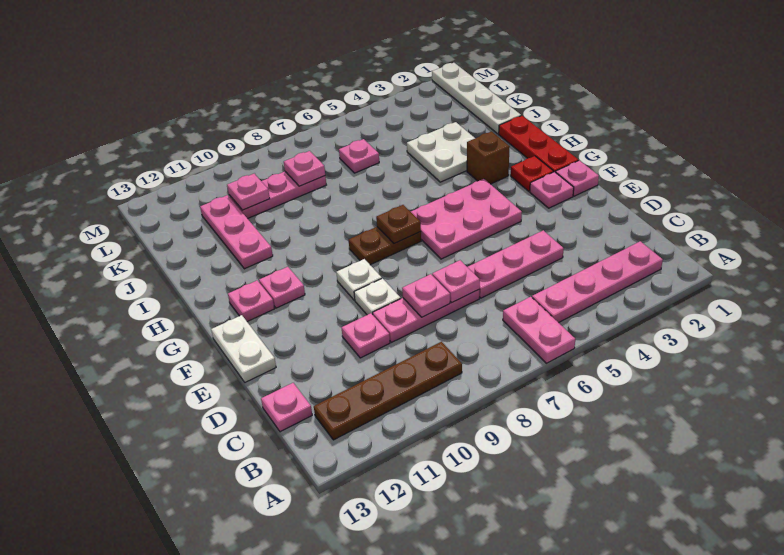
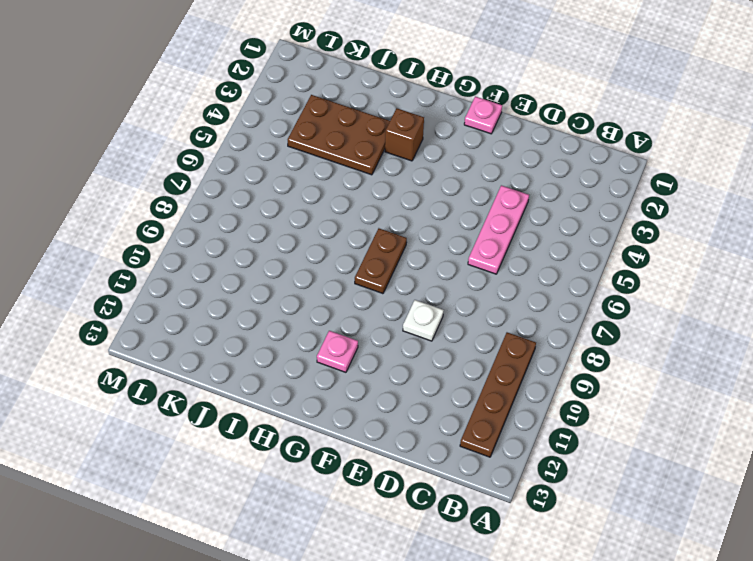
brown 2x3 plate [288,95,390,175] -> white 2x2 plate [407,122,475,182]
none -> pink 1x2 plate [503,297,575,363]
none -> pink 1x4 plate [532,241,663,323]
none -> pink 1x1 plate [261,383,312,432]

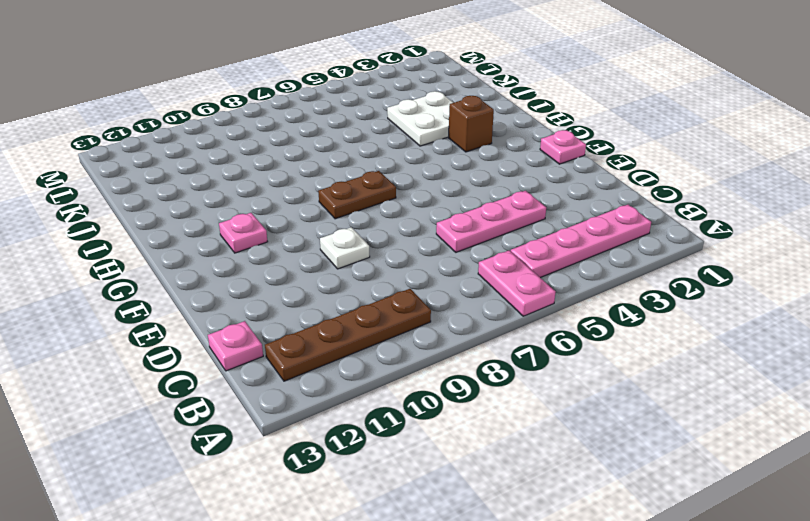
none -> pink 1x3 plate [373,290,479,342]
none -> pink 1x1 plate [342,313,390,358]
none -> white 1x2 plate [211,315,276,382]

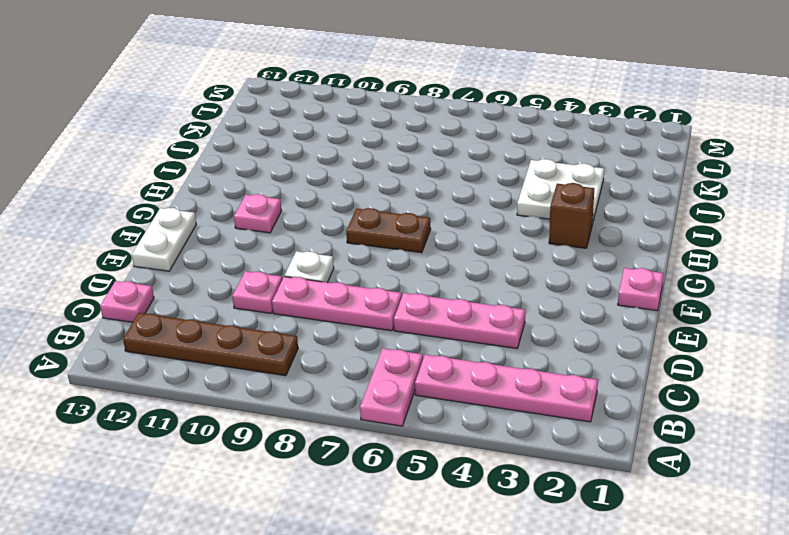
none -> pink 1x1 plate [530,172,574,208]
none -> pink 2x3 plate [411,179,522,259]
none -> white 1x1 plate [336,259,382,300]

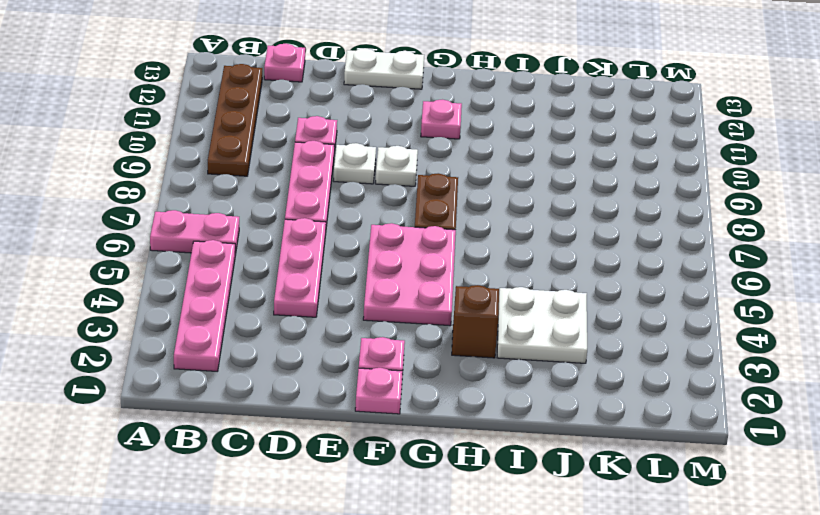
none -> red 1x3 plate [499,116,578,172]
none -> red 1x1 plate [511,156,553,191]
none -> pink 1x1 plate [228,280,274,322]

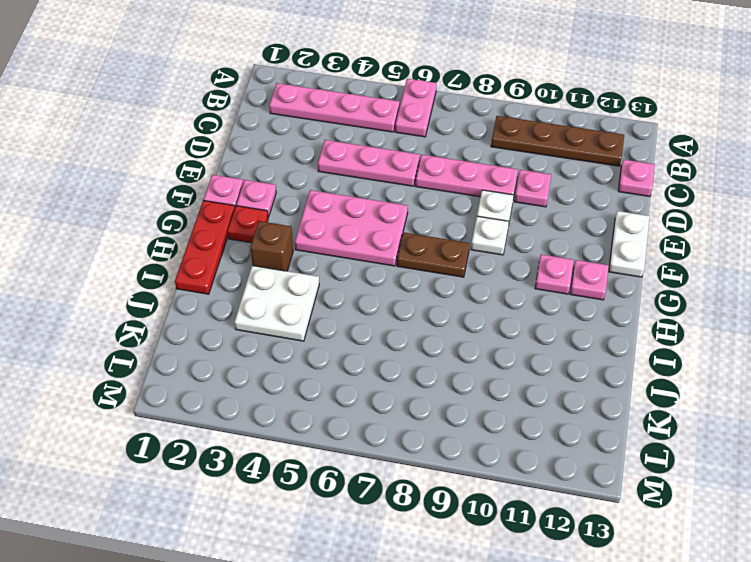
none -> pink 1x3 plate [200,195,273,269]
none -> white 1x4 plate [432,63,521,134]
none -> pink 1x1 plate [339,139,379,173]

